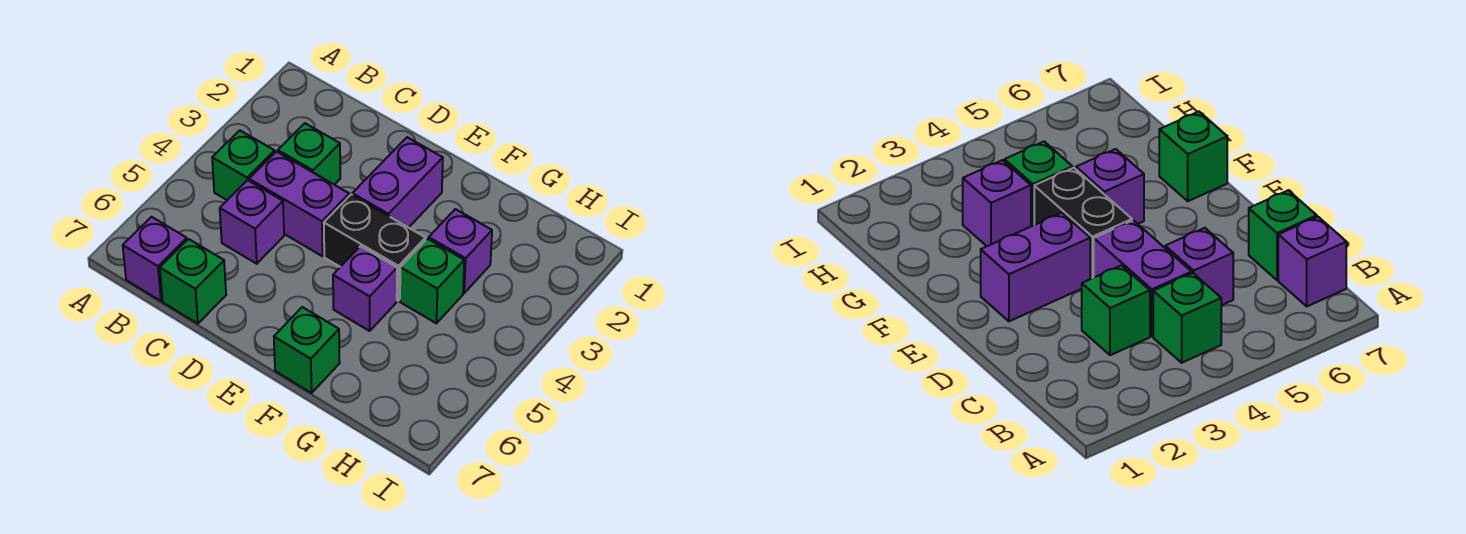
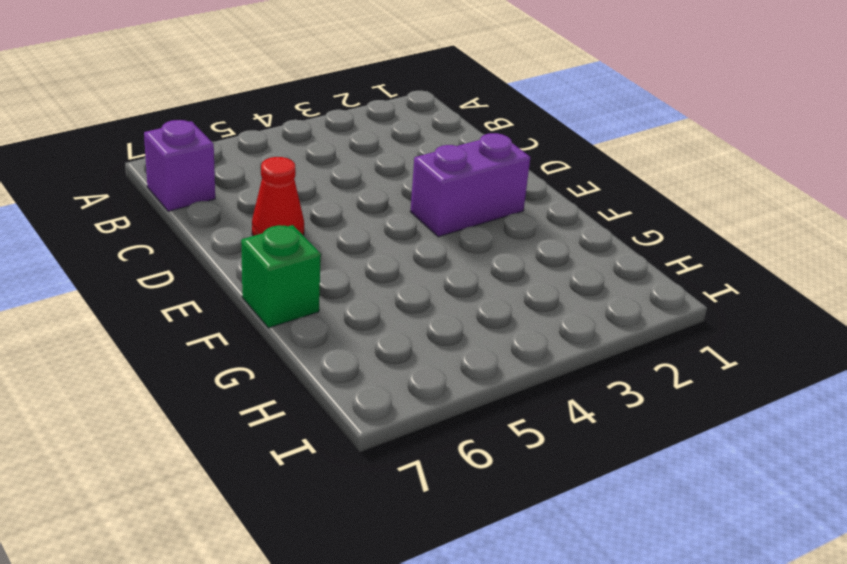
red 1x1 cone [252,157,304,236] -> none
none -> green 1x1 brick [212,130,275,200]
none -> green 1x1 brick [278,123,340,185]
none -> purple 1x2 brick [249,152,349,256]

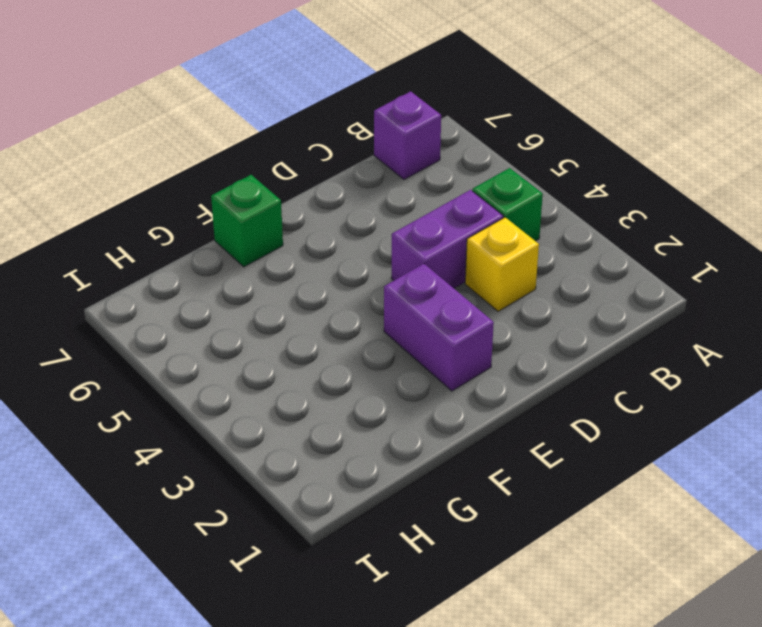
yellow 1x1 brick [465,217,539,311] -> green 1x1 brick [278,123,340,185]
none -> purple 1x1 brick [220,180,284,264]
none -> green 1x1 brick [160,239,226,324]
none -> black 1x2 brick [324,195,426,301]

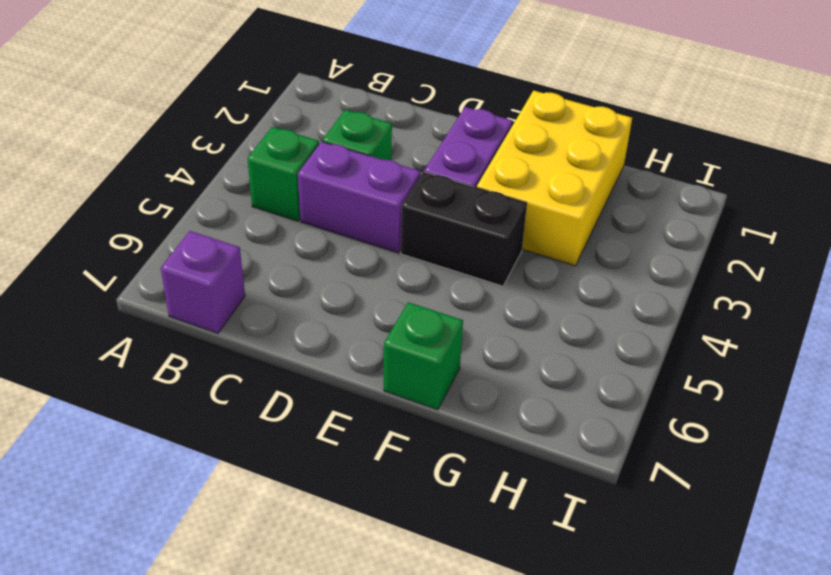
yellow 2x3 brick [477,91,632,266] -> purple 1x1 brick [429,209,492,293]
none -> purple 1x1 brick [220,180,284,264]
none -> green 1x1 brick [160,239,226,324]
none -> purple 1x1 brick [333,246,397,331]

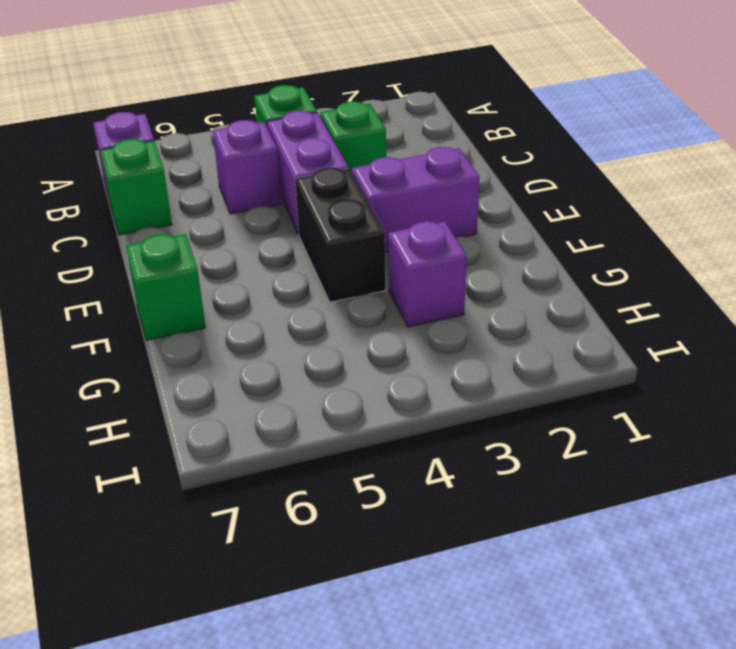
none -> purple 1x1 brick [333,246,397,331]
none -> green 1x1 brick [400,239,464,323]

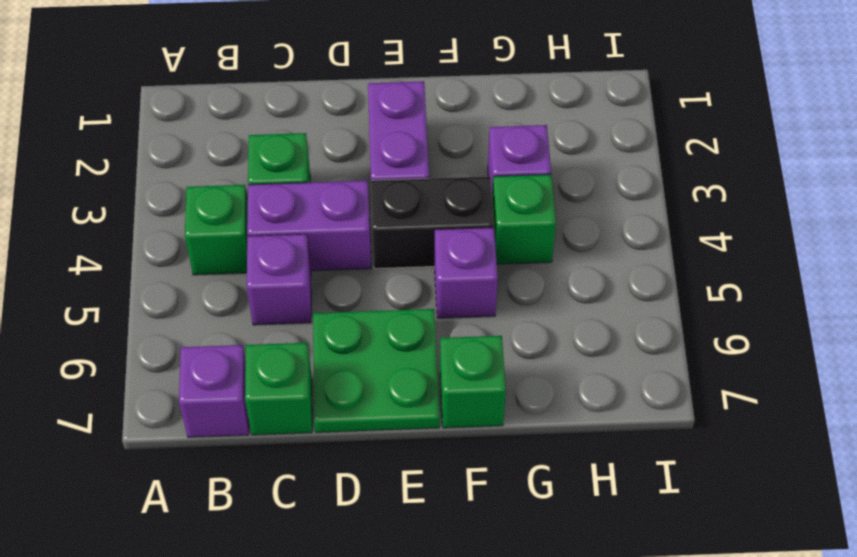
green 2x2 plate [313,309,440,433] -> none

